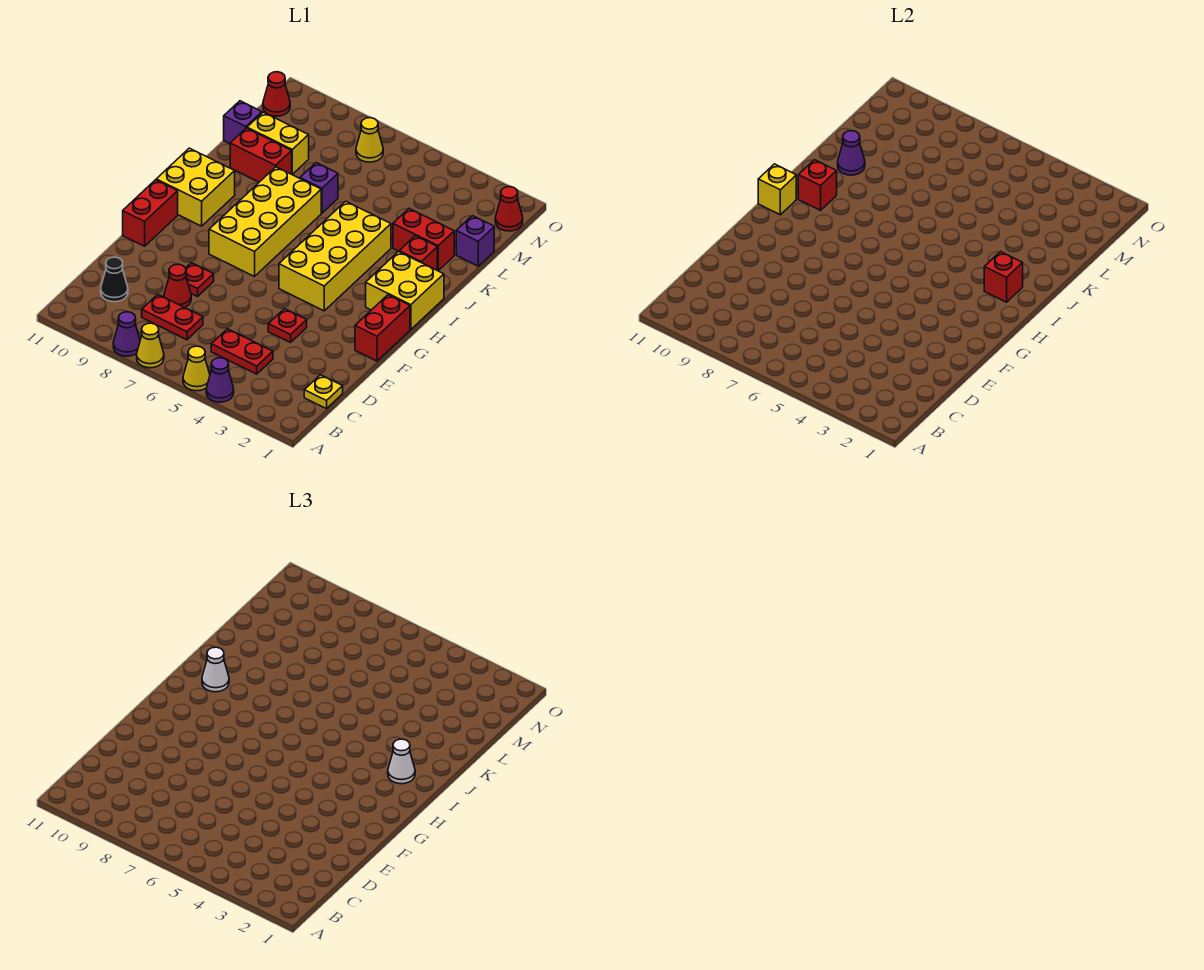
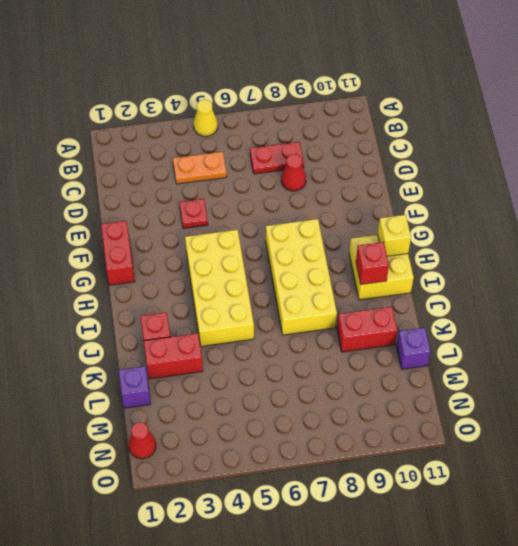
orange 1x2 plate [173,152,227,184] -> red 1x2 plate [211,329,273,374]
none -> purple 1x1 cone [206,358,234,402]
none -> yellow 1x1 cone [137,323,164,368]
none -> purple 1x1 cone [113,312,140,356]
none -> yellow 1x1 plate [304,375,343,409]

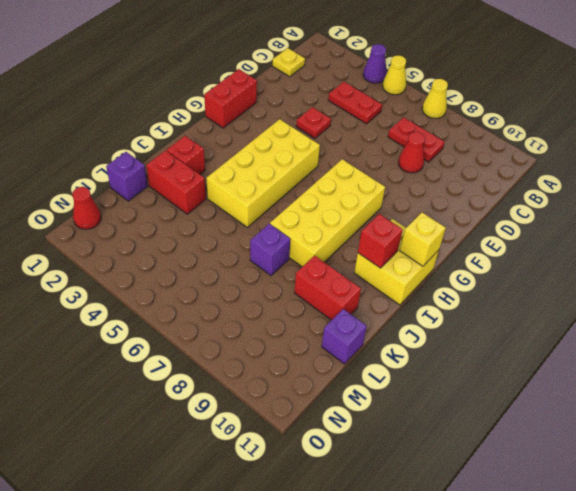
none -> purple 1x1 cone [113,312,140,356]
none -> black 1x1 cone [101,257,128,302]
none -> red 1x1 plate [186,263,214,297]
none -> red 1x2 brick [123,180,178,246]

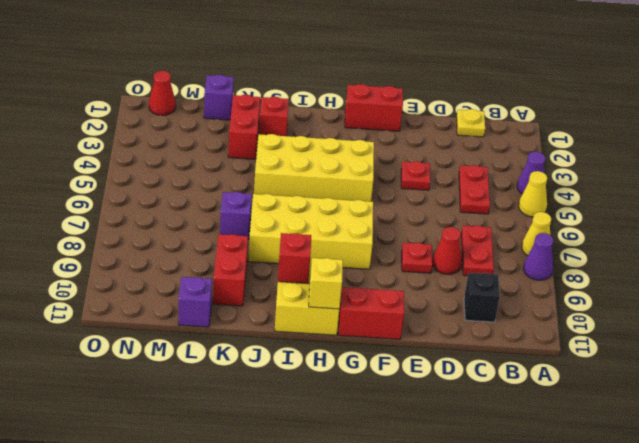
black 1x1 brick [464,273,500,322] -> black 1x1 cone [101,257,128,302]
none -> yellow 2x2 brick [366,251,444,330]
none -> yellow 1x2 brick [247,112,309,175]
none -> yellow 1x1 cone [356,118,383,162]
none -> red 1x1 cone [263,72,290,116]

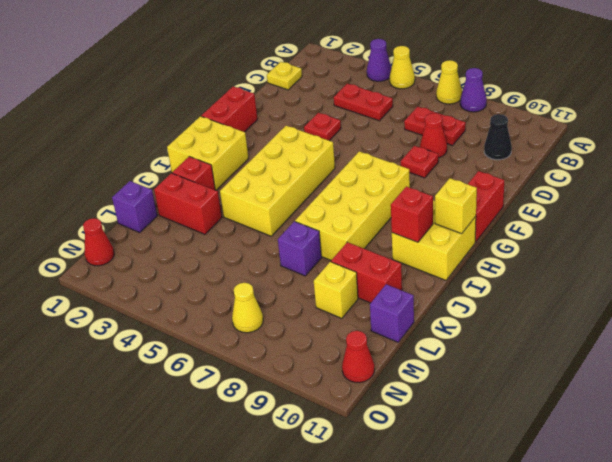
yellow 1x1 brick [314,262,358,318] -> yellow 1x2 brick [247,112,309,175]
none -> red 1x1 brick [984,252,1023,302]
none -> purple 1x1 cone [838,131,865,175]
none -> white 1x1 cone [388,739,415,784]
none -> white 1x1 cone [202,647,229,692]

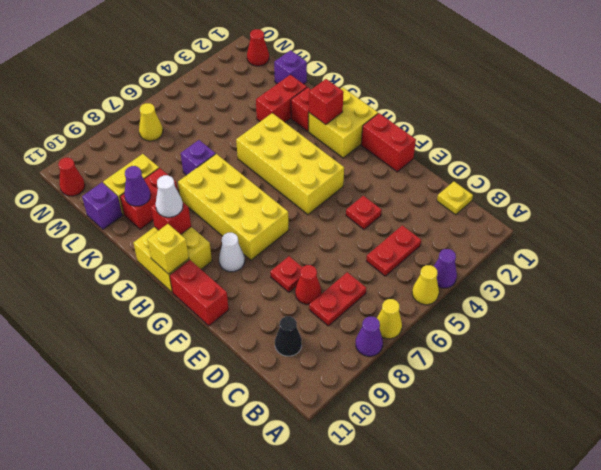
white 1x1 cone [219,233,245,272] -> white 1x1 cone moved to [388,739,415,784]

